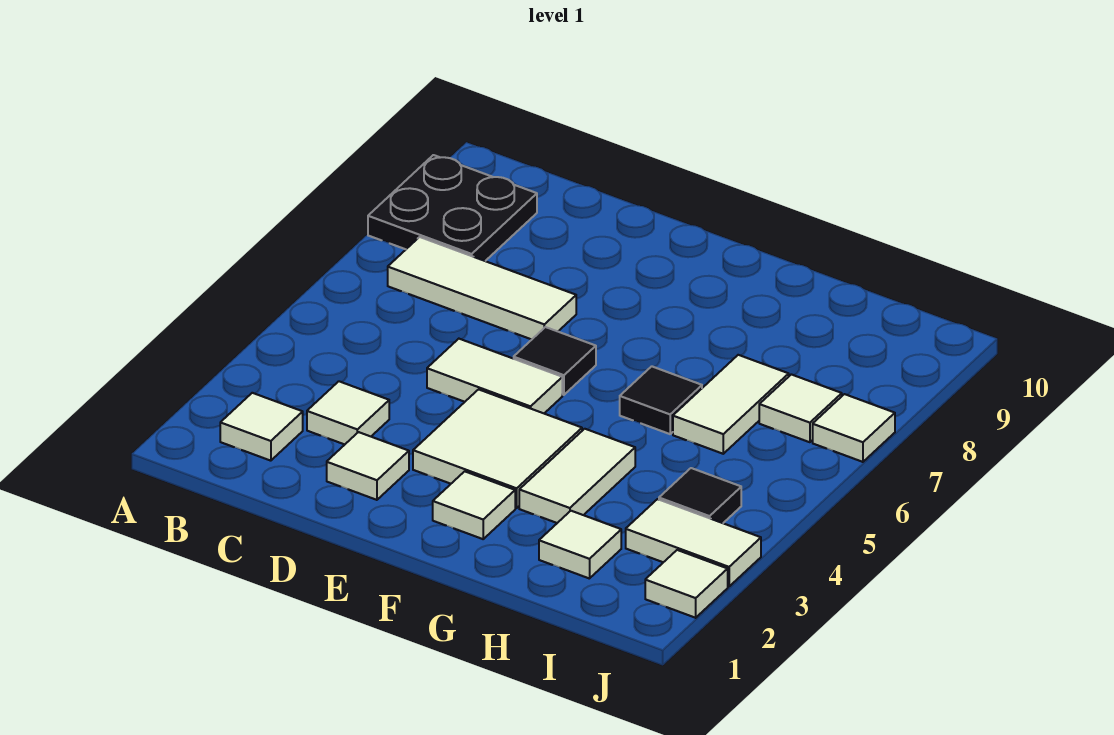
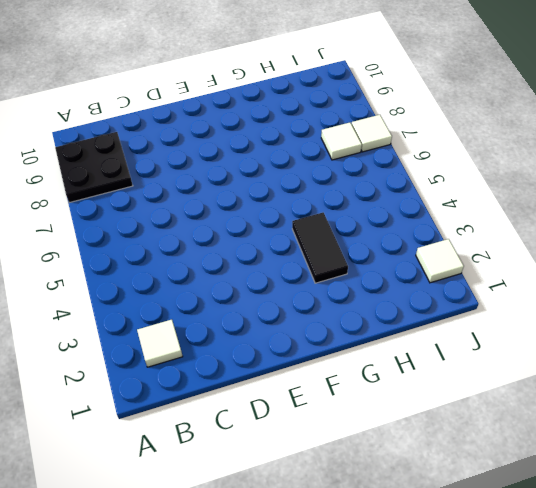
black 1x2 tile [292,213,348,283] -> white 1x2 tile [519,429,635,523]
none -> white 1x3 tile [388,237,576,339]
none -> white 1x1 tile [307,381,389,444]
none -> white 1x1 tile [327,432,409,500]

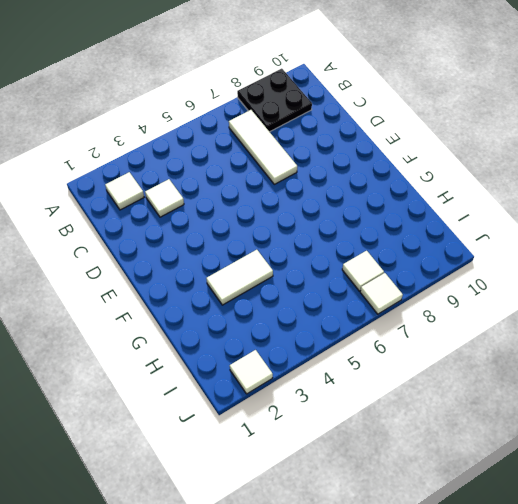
none -> white 1x1 tile [327,432,409,500]
none -> white 1x2 tile [427,339,562,413]
none -> white 2x2 tile [413,389,582,508]

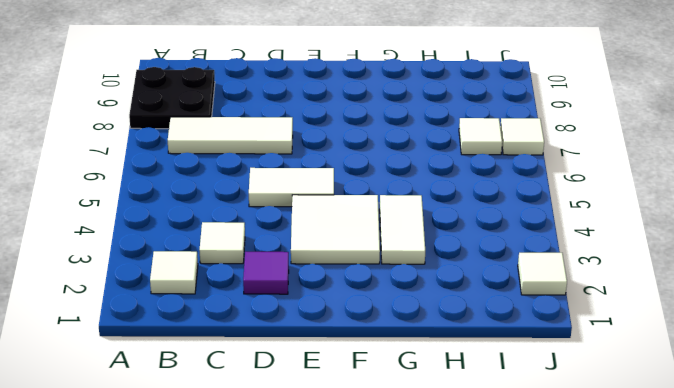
purple 1x1 tile [243,252,289,294] -> white 1x1 tile [327,432,409,500]
none -> black 1x1 tile [514,327,596,395]
none -> white 1x1 tile [433,471,515,539]
none -> black 1x1 tile [620,366,702,434]

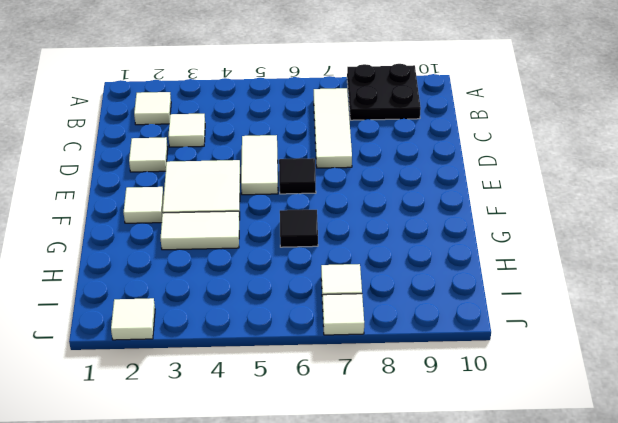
none -> white 1x1 tile [539,511,621,579]
none -> white 1x2 tile [673,355,789,454]
none -> white 1x2 tile [626,499,761,587]

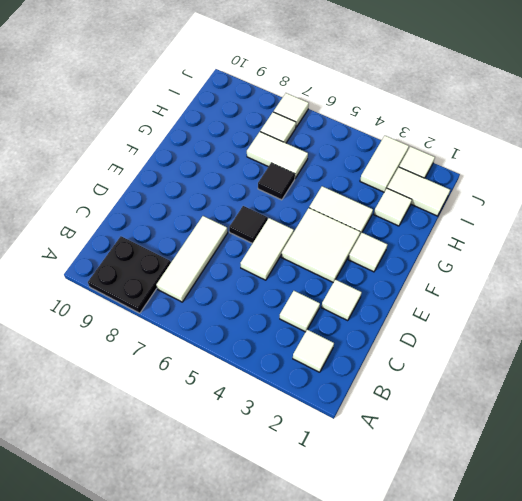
white 1x2 tile [387,167,450,216] -> none
none -> black 1x1 tile [659,468,741,523]

